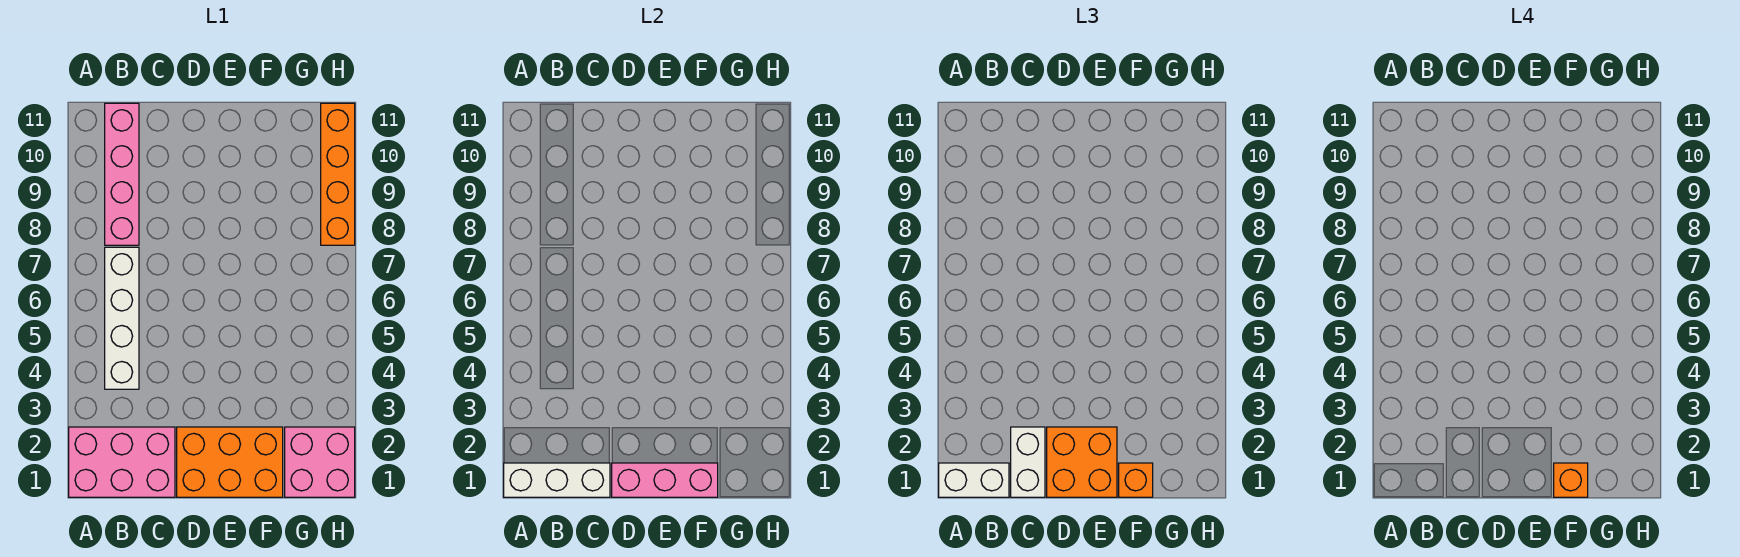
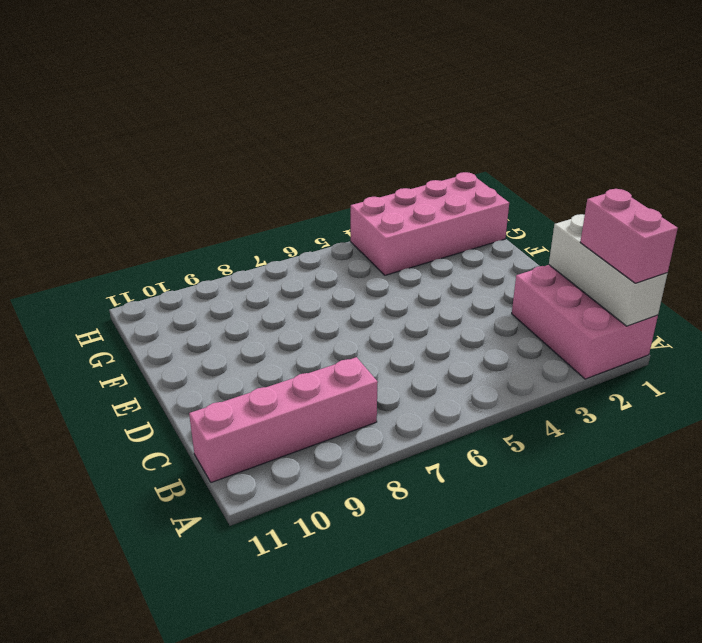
pink 1x2 brick [580,189,678,283] -> white 1x2 brick [939,463,1009,497]
pink 2x4 brick [351,172,509,275] -> pink 2x2 brick [285,427,355,497]
none -> white 1x4 brick [105,247,139,389]
none -> orange 2x3 brick [177,427,283,497]
none -> orange 1x4 brick [321,103,355,245]

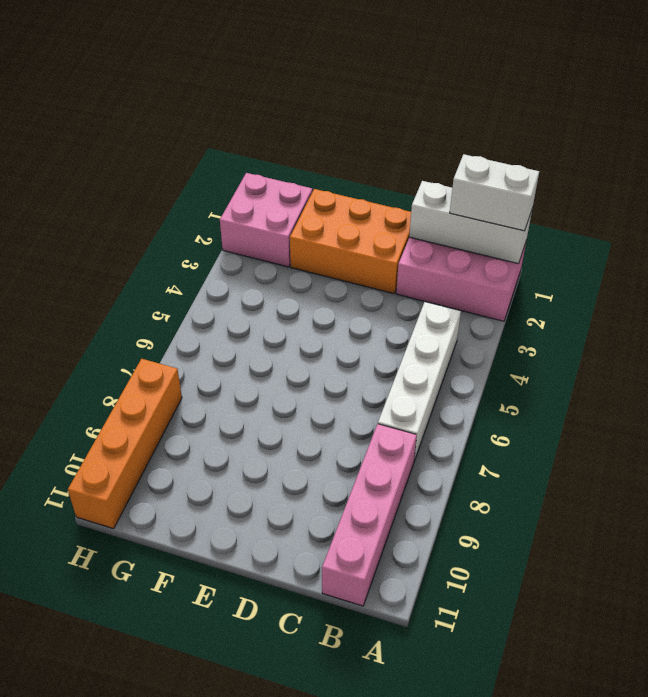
none -> pink 1x3 brick [612,463,718,497]
none -> white 1x2 brick [1011,427,1045,497]
none -> orange 2x2 brick [1047,427,1117,497]

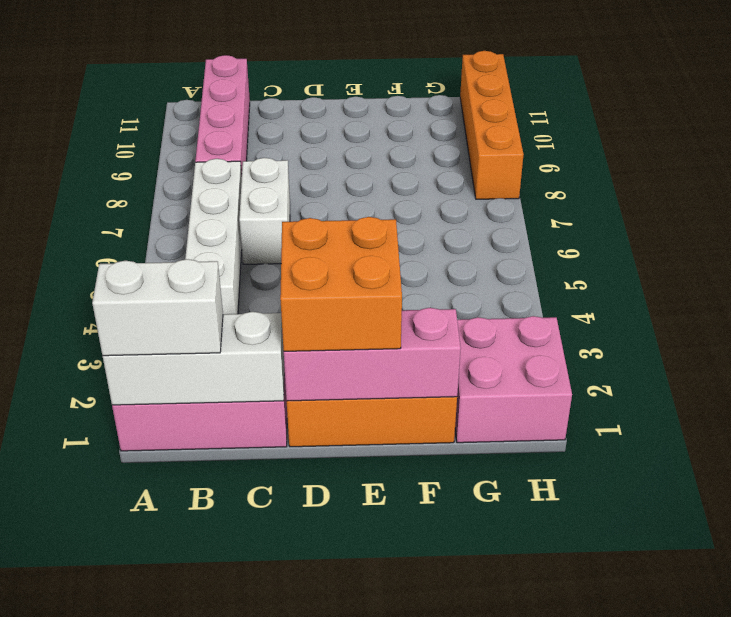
white 1x2 brick [239,158,290,264] -> white 1x2 brick moved to [1011,427,1045,497]
none -> orange 1x1 brick [1119,463,1153,497]
none -> orange 1x1 brick [1554,463,1588,497]

